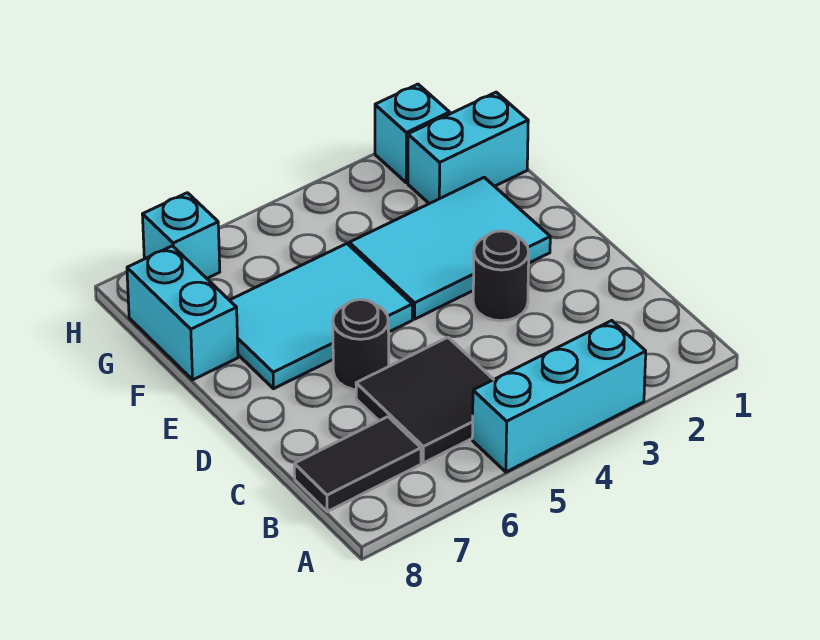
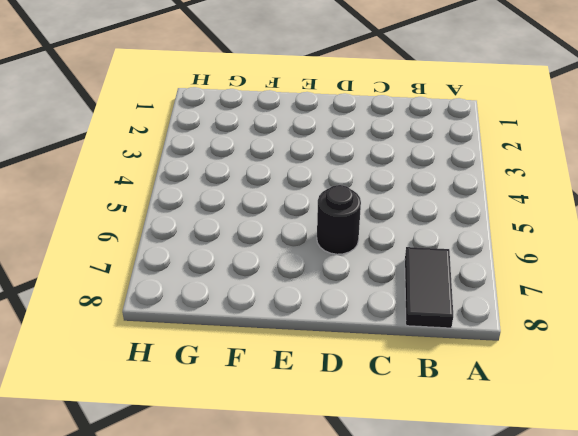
none -> cyan 1x3 brick [472,321,646,472]
none -> black 2x2 tile [356,338,494,463]

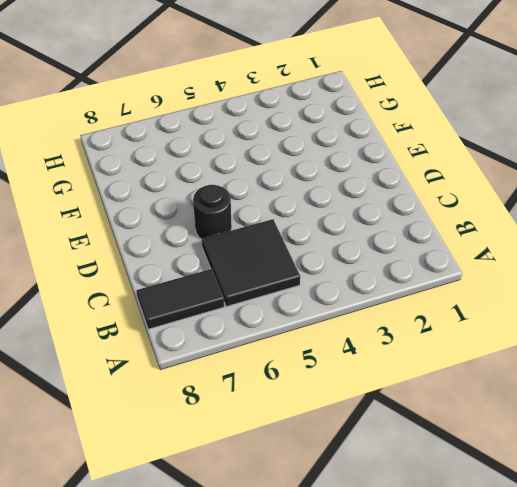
none -> cyan 1x3 brick [472,321,646,472]
none -> black 1x1 round brick [473,231,529,321]

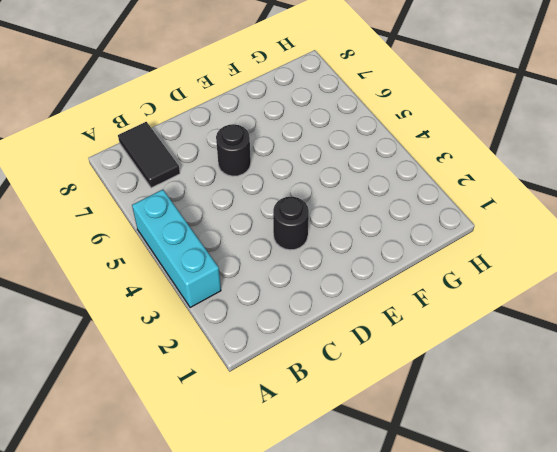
none -> black 2x2 tile [356,338,494,463]
none -> cyan 2x3 tile [349,177,550,319]

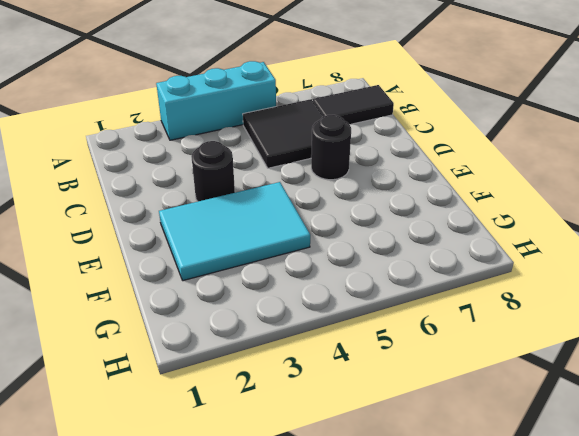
none -> cyan 2x3 tile [230,244,412,389]
none -> cyan 1x2 brick [127,246,238,380]

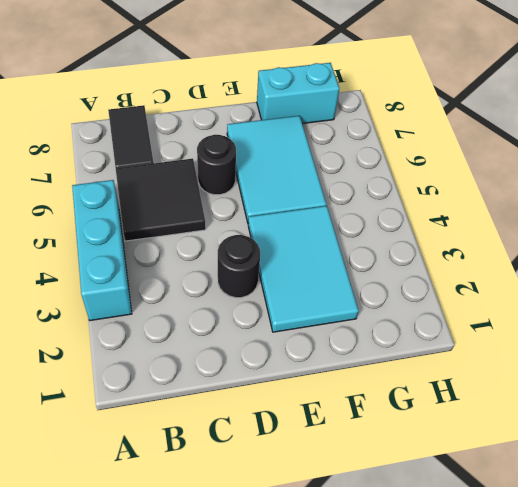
none -> cyan 1x2 brick [408,92,528,204]
none -> cyan 1x1 brick [375,84,450,183]

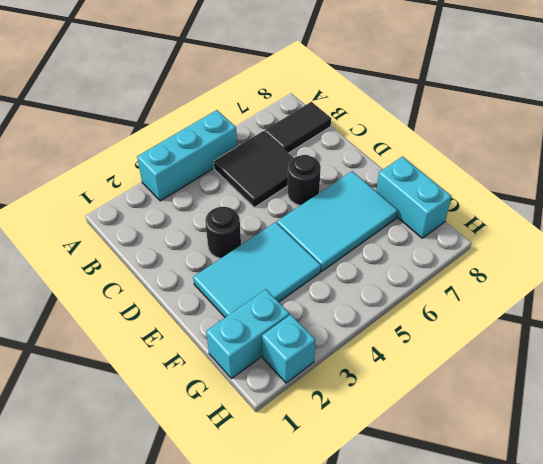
none -> cyan 1x1 brick [142,193,220,278]

